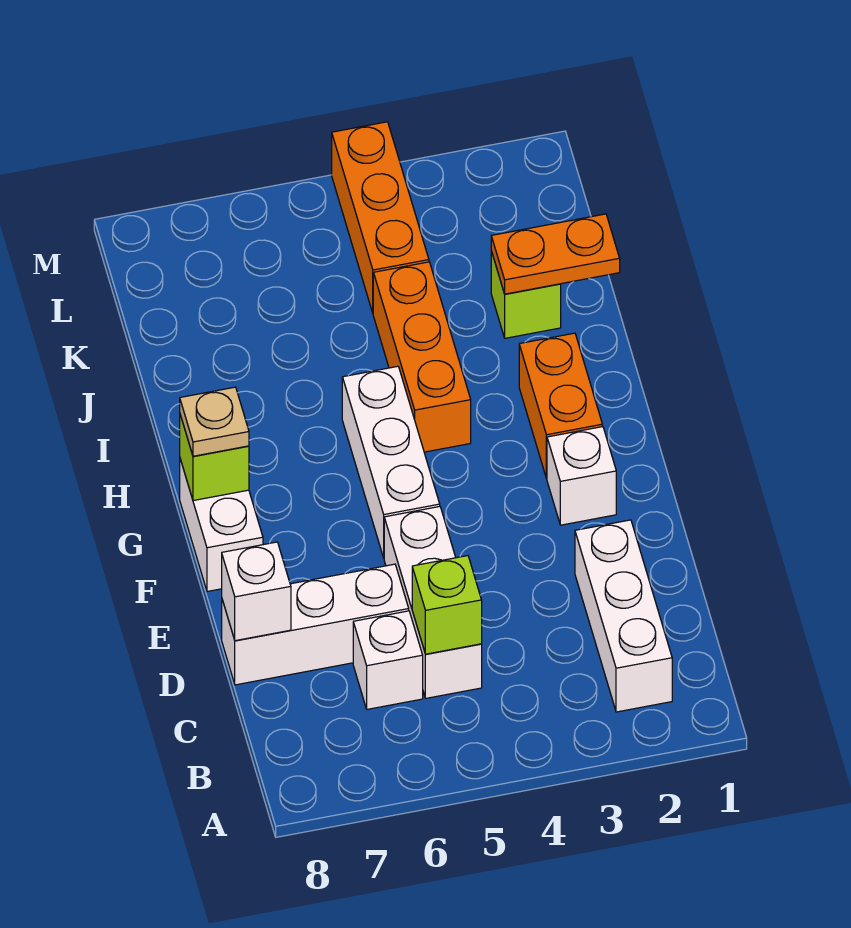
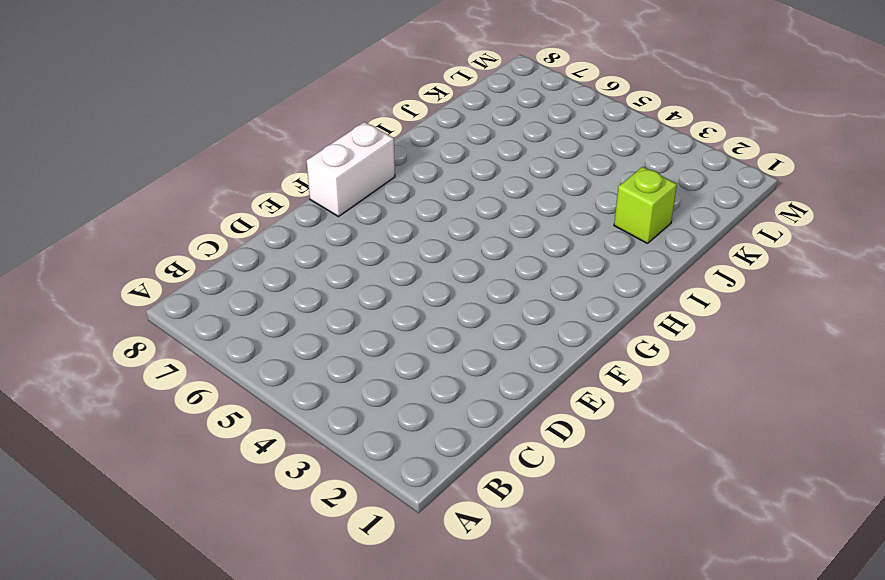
none -> white 1x3 brick [575,520,672,712]
none -> white 1x3 brick [384,507,482,698]
none -> white 1x1 brick [353,611,423,709]

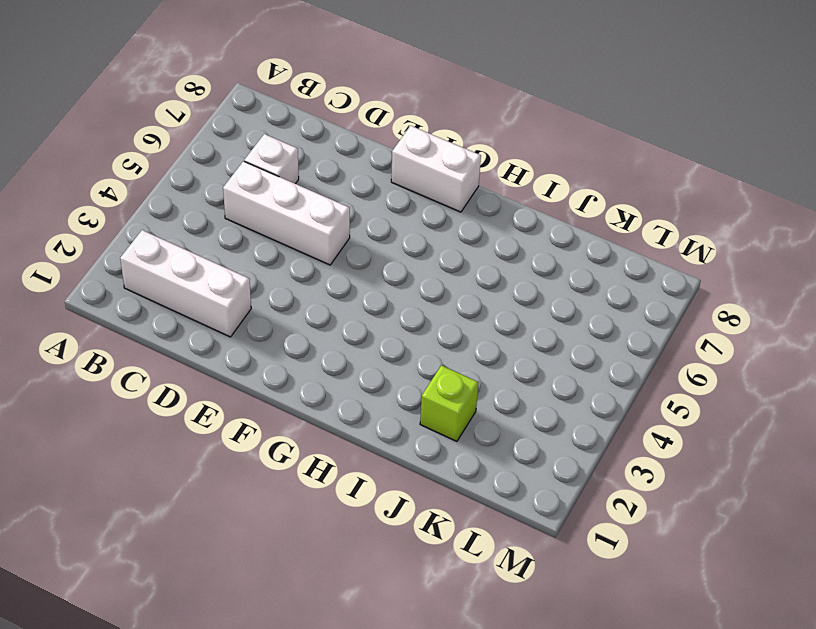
none -> white 1x3 brick [222,564,409,685]
none -> white 1x1 brick [547,427,616,525]
none -> white 1x3 brick [342,366,440,558]

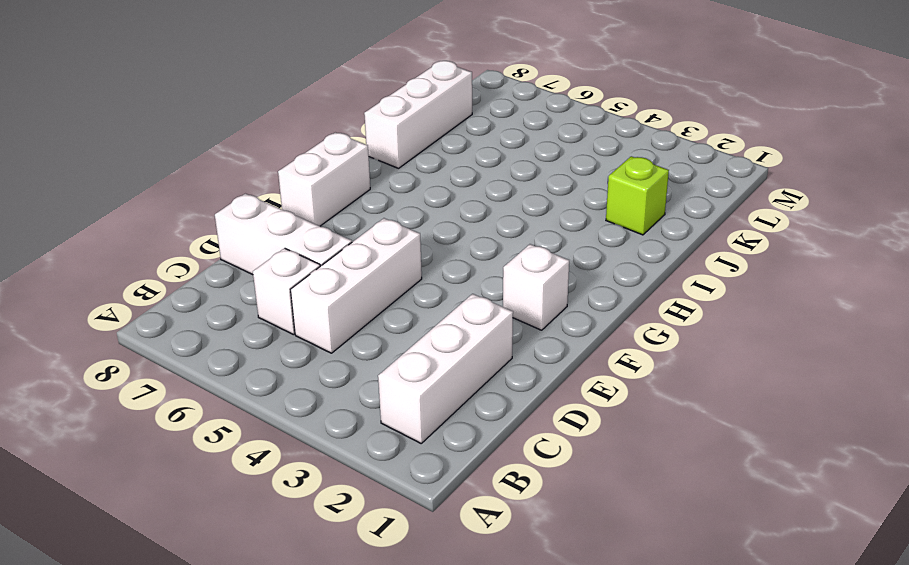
white 1x3 brick [364,61,472,168] -> white 1x3 brick moved to [342,366,440,558]
none -> orange 1x2 brick [519,333,602,478]
none -> orange 1x3 brick [373,262,471,452]
none -> orange 1x3 brick [332,122,429,313]

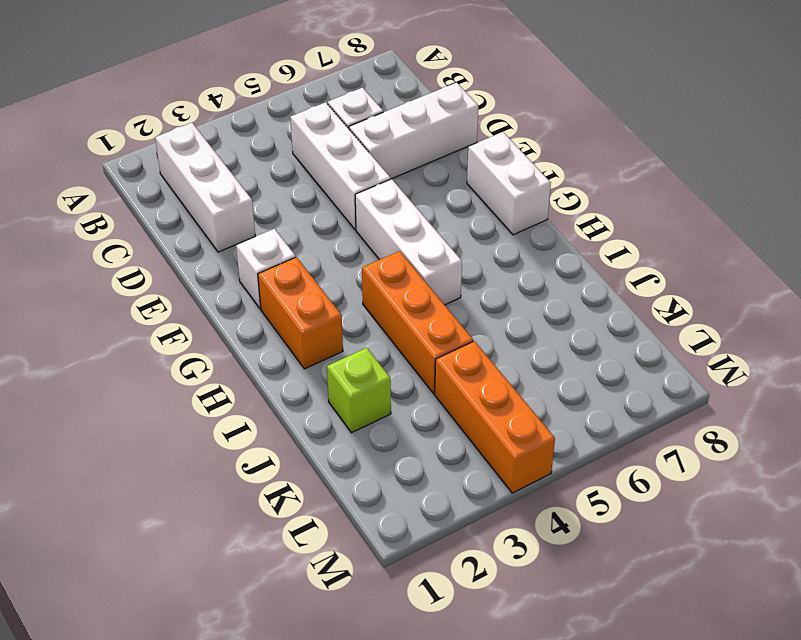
none -> lime 1x1 brick [412,556,482,654]
none -> white 1x1 brick [222,542,291,641]
none -> lime 1x1 brick [180,415,249,501]

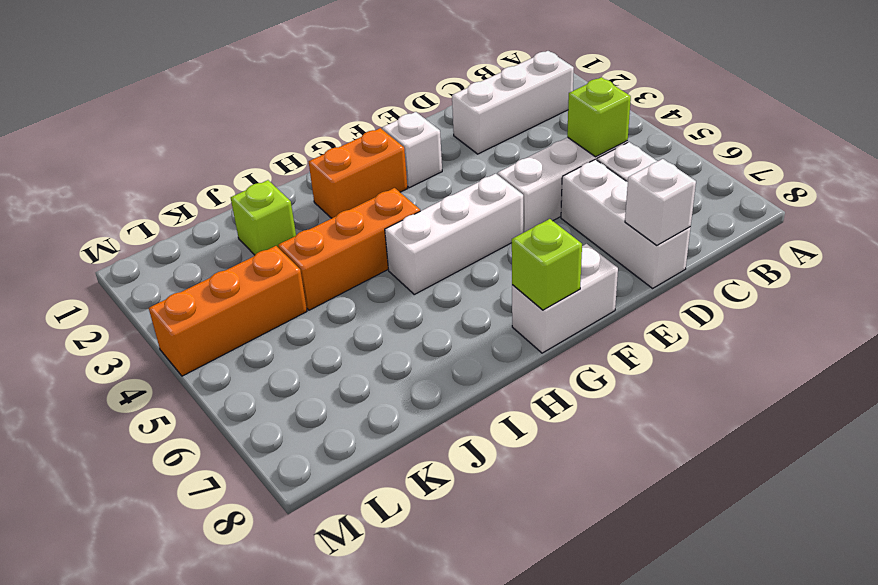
none -> orange 1x2 plate [491,214,620,294]
none -> tan 1x1 plate [180,387,249,456]

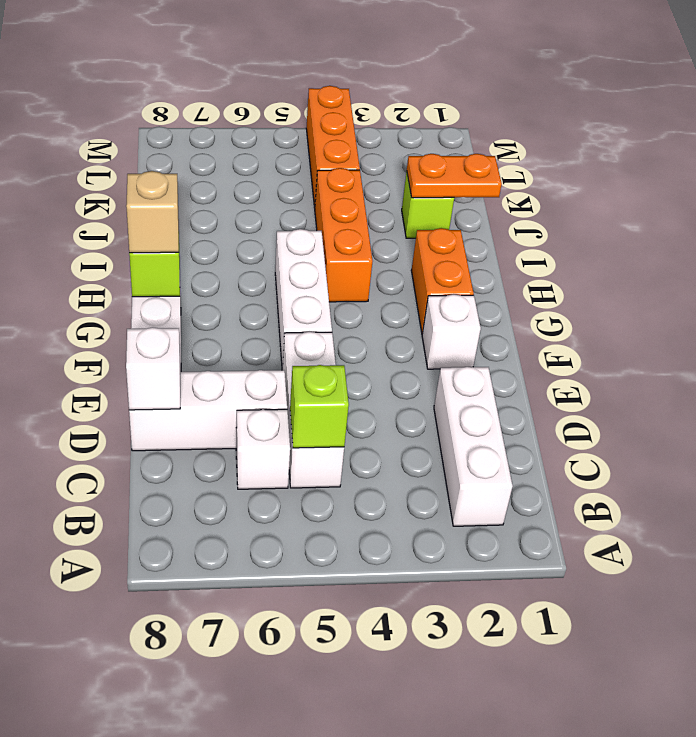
tan 1x1 brick [126,171,179,253] -> tan 1x1 plate [180,387,249,456]

